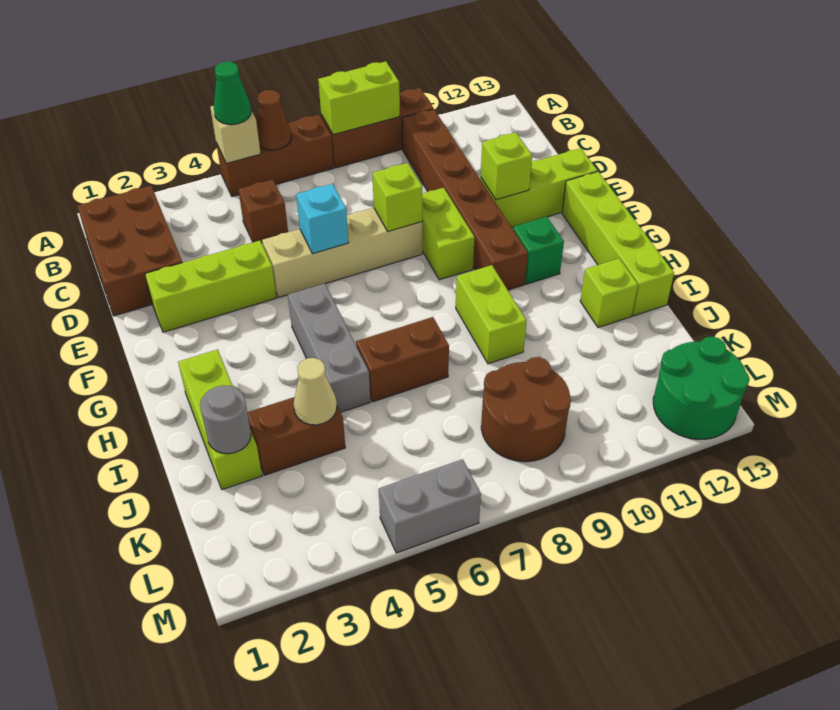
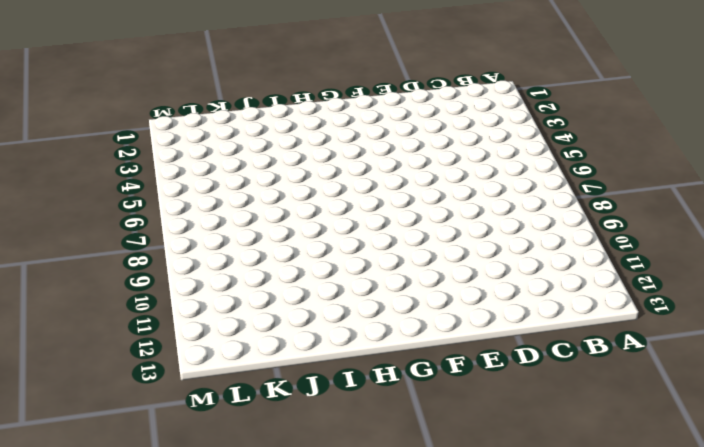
none -> brown 1x3 brick [216,115,334,197]
none -> brown 1x3 brick [321,88,433,168]
none -> brown 2x3 brick [77,186,182,316]

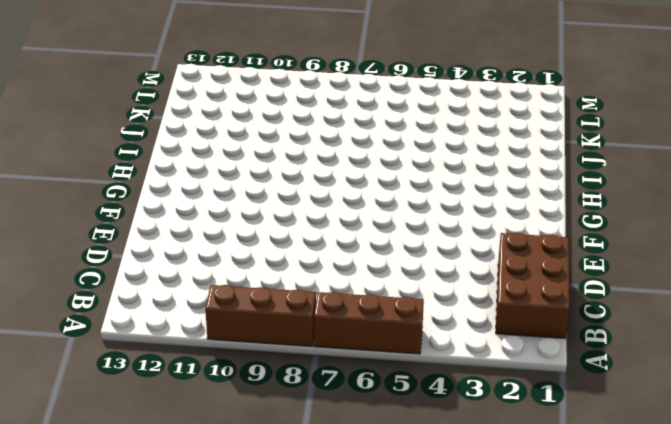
none -> brown 1x6 brick [402,109,528,290]
none -> brown 1x1 brick [238,180,288,243]
none -> lime 1x3 brick [145,241,276,332]

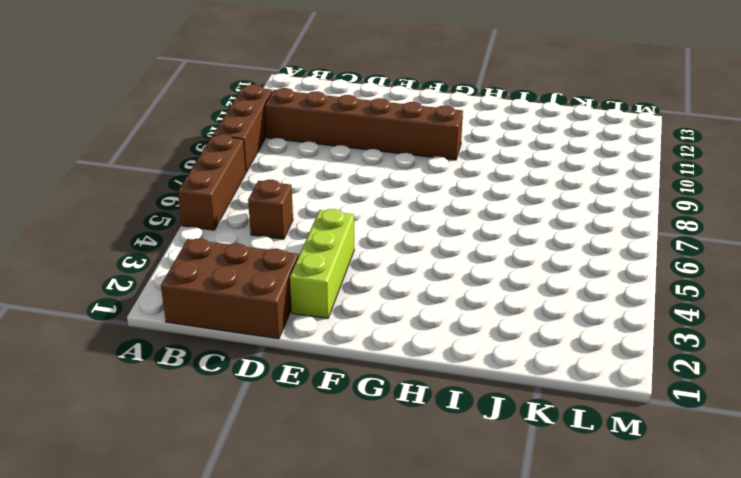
none -> tan 1x4 brick [262,208,422,298]
none -> lime 1x2 brick [422,188,475,280]
none -> lime 1x3 brick [480,148,597,227]

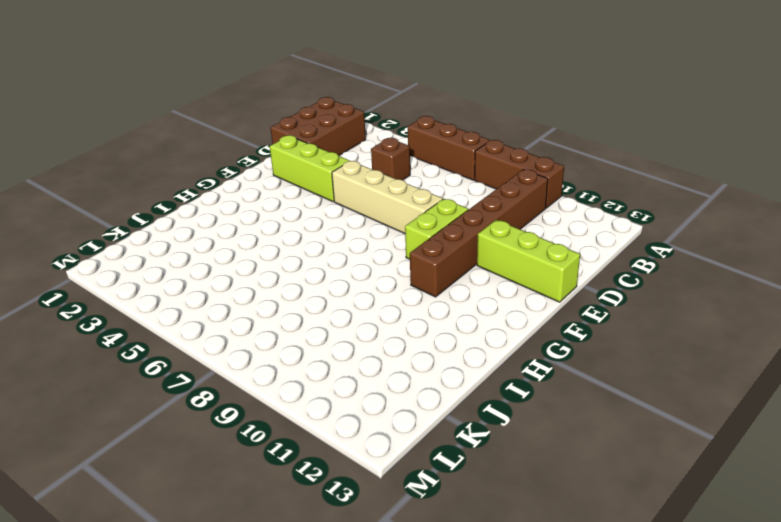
none -> lime 1x4 brick [562,172,674,316]
none -> grey 1x3 brick [288,284,370,412]
none -> green 1x1 brick [513,217,564,284]

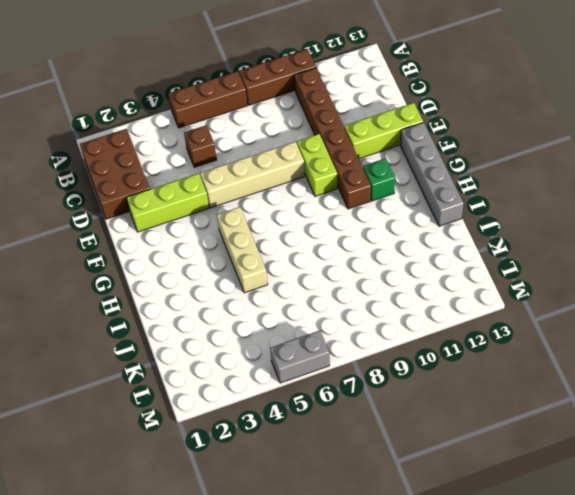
grey 1x4 brick [400,122,464,226] -> lime 1x4 brick [562,172,674,316]
tan 1x3 brick [217,207,268,293] -> grey 1x3 brick [288,284,370,412]
none -> lime 1x3 brick [178,349,262,490]
none -> lime 1x2 brick [456,265,527,364]
none -> brown 1x2 brick [356,317,449,402]

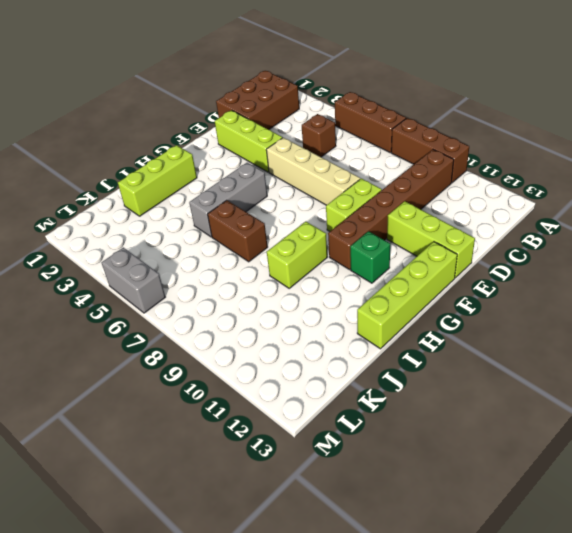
none -> lime 1x1 brick [580,258,638,328]
none -> brown 1x2 brick [247,397,345,475]
none -> brown 2x2 round brick [481,357,571,462]

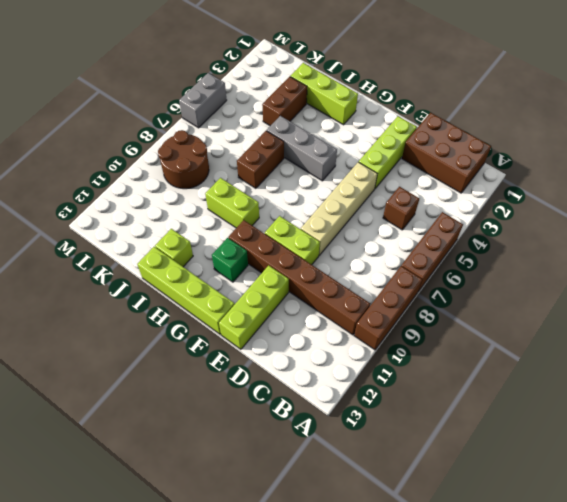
none -> green 2x2 round brick [653,337,750,439]
none -> tan 1x1 brick [210,106,261,163]
none -> brown 1x1 cone [257,90,291,150]

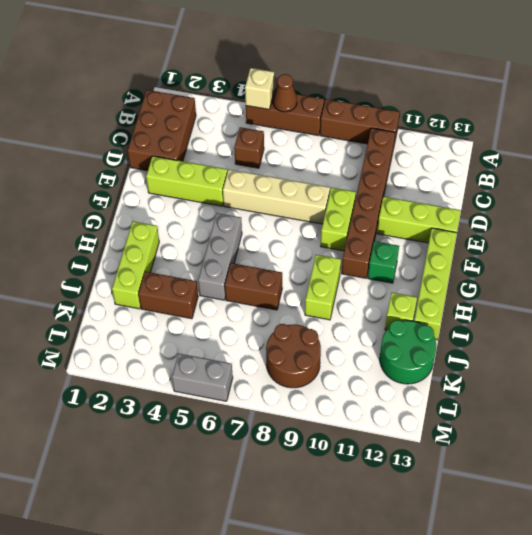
green 2x2 round brick [380,320,436,384] -> green 2x2 round brick moved to [653,337,750,439]
none -> lime 1x2 brick [318,61,400,135]
none -> cyan 1x1 brick [296,184,348,254]
none -> lime 1x1 brick [372,163,422,231]

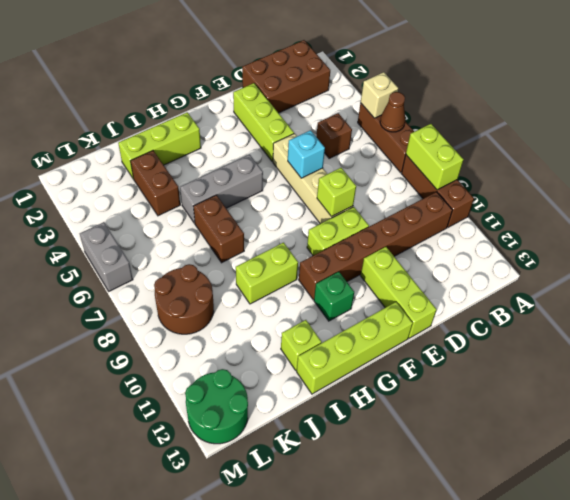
none -> lime 1x1 brick [481,132,532,200]
none -> grey 1x1 round brick [200,385,251,454]
none -> tan 1x1 cone [293,358,337,425]

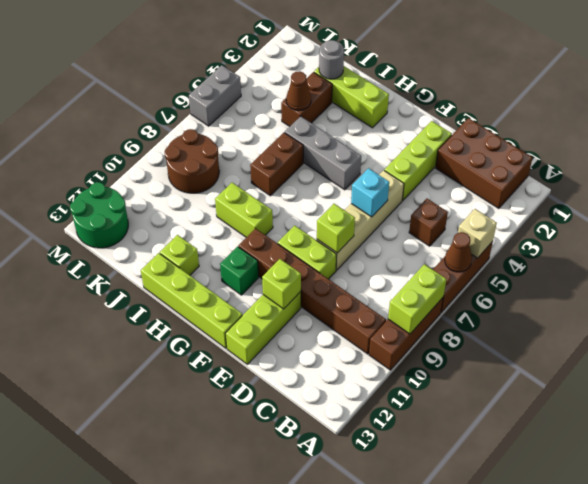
brown 1x1 cone [286,71,311,111] -> tan 1x1 cone [293,358,337,425]
none -> green 1x1 cone [214,62,251,125]

